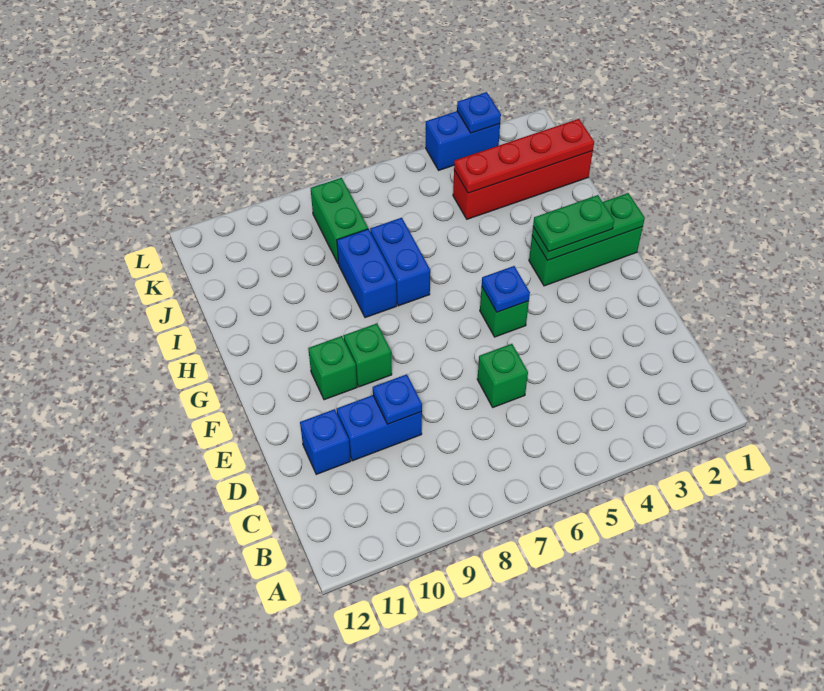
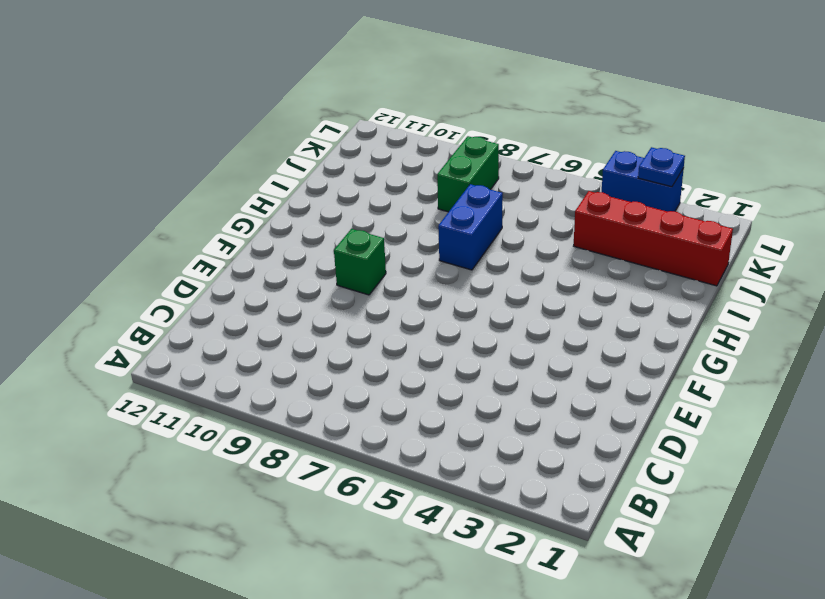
none -> green 1x1 brick [477,344,528,407]
none -> blue 1x2 brick [337,395,422,461]
none -> blue 1x1 brick [300,409,351,475]

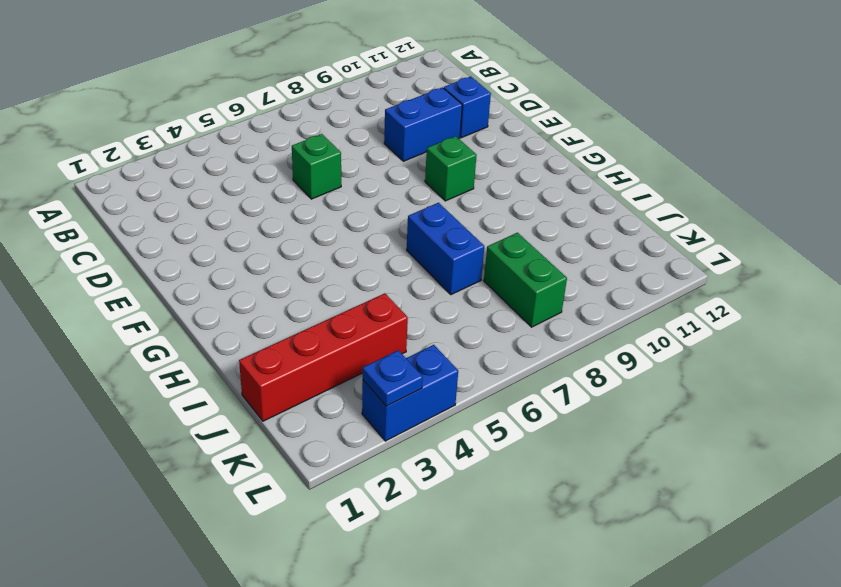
none -> green 1x1 brick [480,287,529,337]
none -> green 1x1 brick [308,336,357,400]
none -> green 1x3 brick [529,227,643,286]

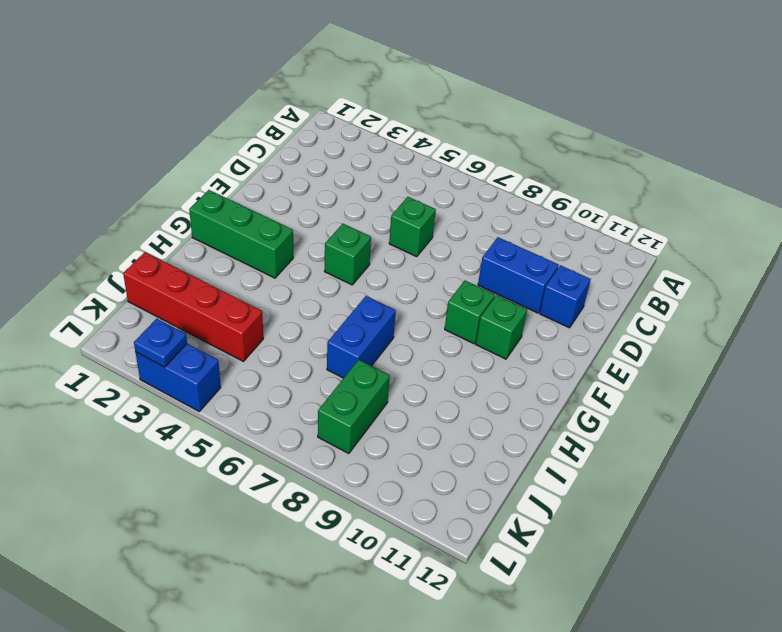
none -> blue 1x2 brick [337,229,397,318]
none -> blue 1x1 plate [373,374,422,424]
none -> blue 1x1 plate [482,266,530,312]

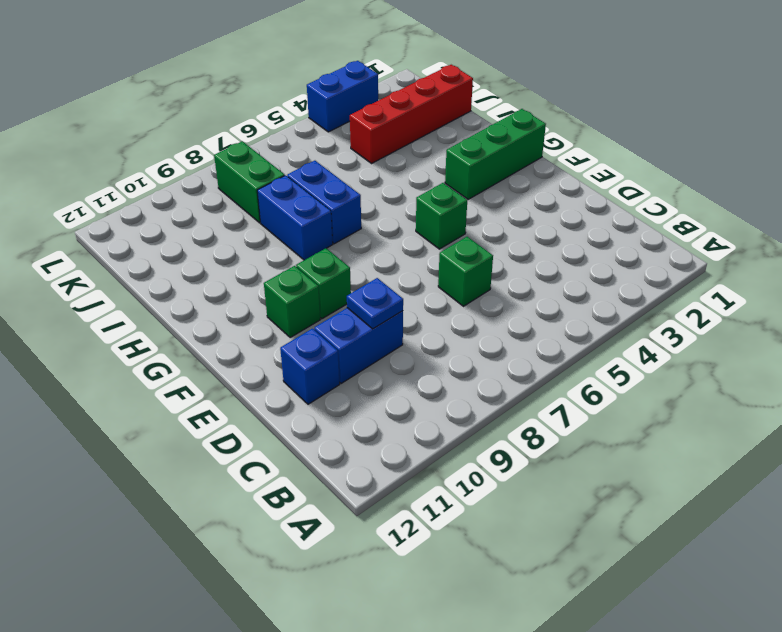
none -> blue 1x1 plate [482,266,530,312]
none -> green 1x3 plate [532,193,645,261]
none -> red 1x4 plate [454,119,594,193]

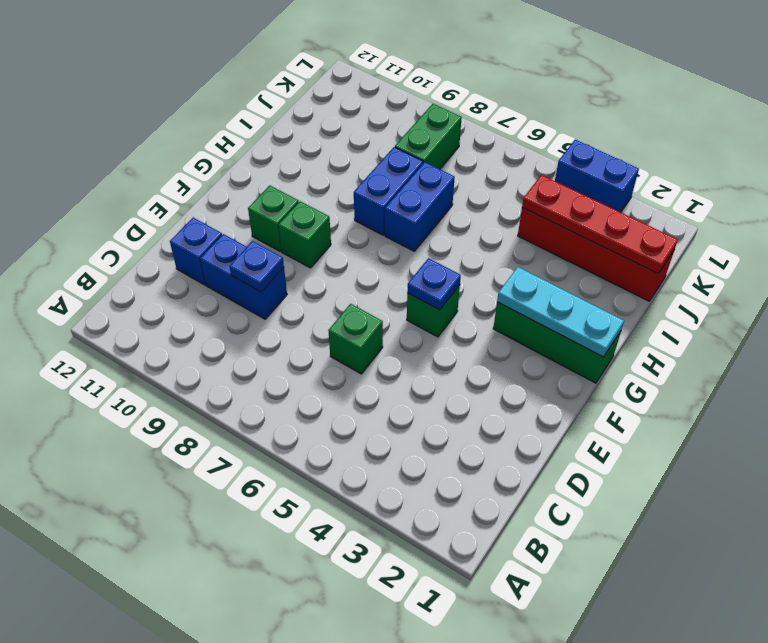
cyan 1x3 plate [497,267,624,357] -> green 1x3 plate [532,193,645,261]
none -> blue 1x1 plate [457,92,501,133]
none -> green 1x2 plate [533,195,614,252]

